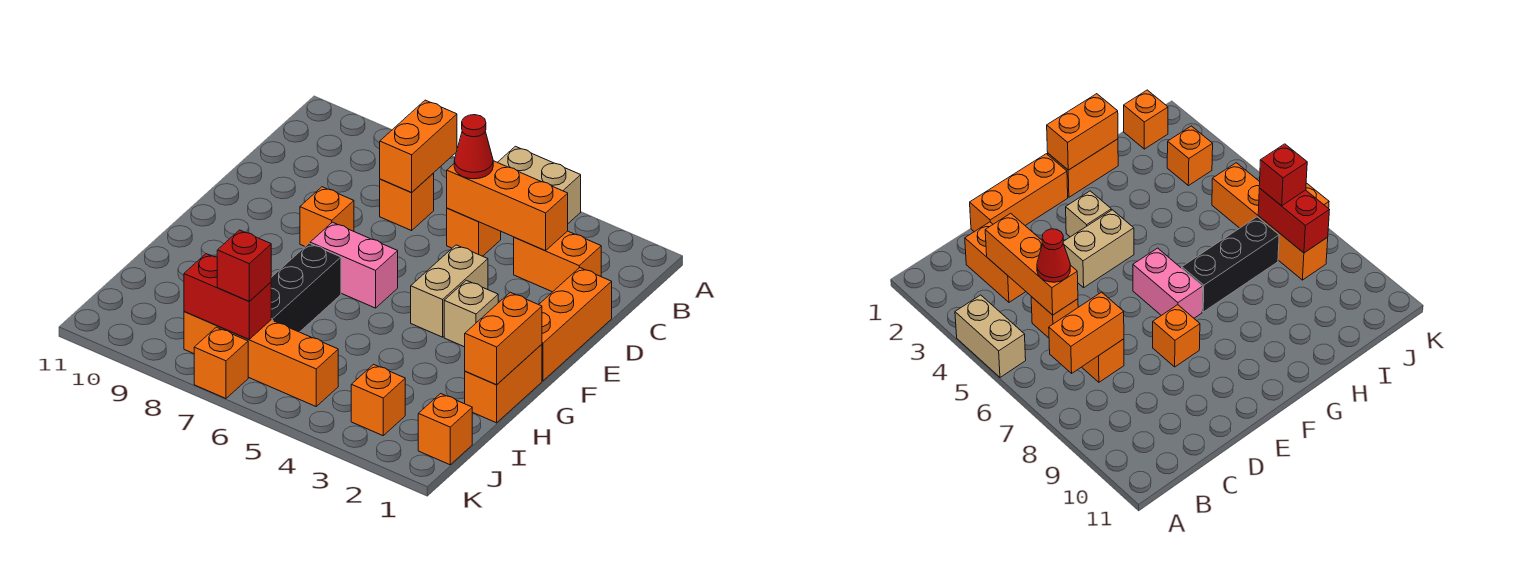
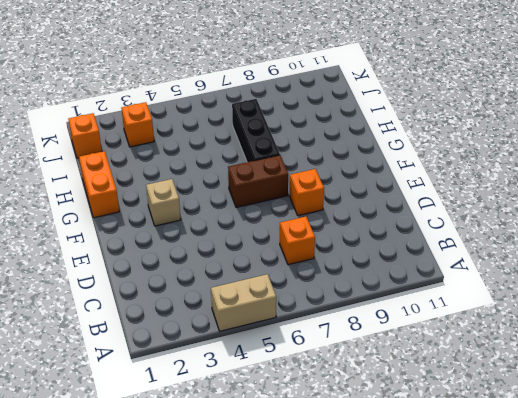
brown 1x2 brick [228,155,288,207] -> pink 1x2 brick [310,222,398,308]
none -> orange 1x2 brick [514,231,601,292]
none -> orange 1x1 brick [447,208,501,256]
none -> orange 1x3 brick [539,268,612,381]

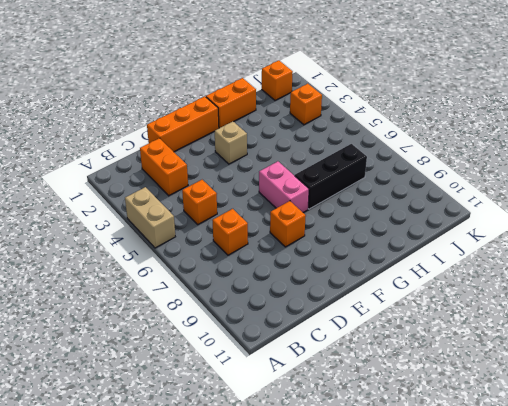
none -> tan 1x2 brick [411,245,488,337]
none -> orange 1x4 brick [184,311,338,406]
none -> orange 1x1 brick [194,327,248,398]

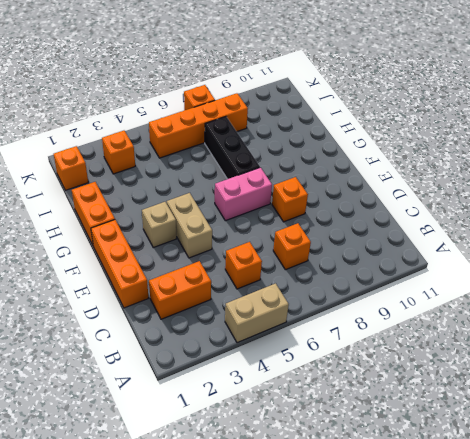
none -> orange 1x2 brick [380,100,457,193]
none -> orange 1x3 brick [447,161,568,251]
none -> orange 1x2 brick [465,292,542,385]

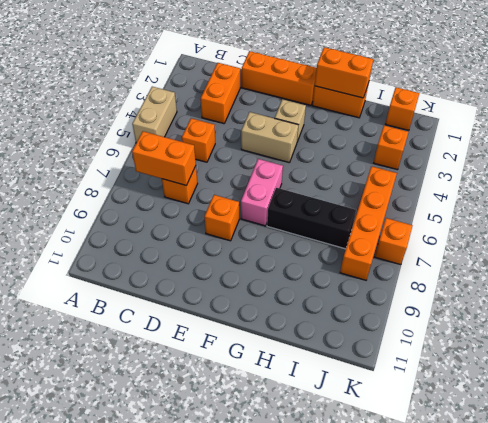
none -> orange 1x3 brick [447,161,568,251]
none -> red 1x2 brick [184,254,271,339]
none -> red 1x1 cone [454,115,493,179]

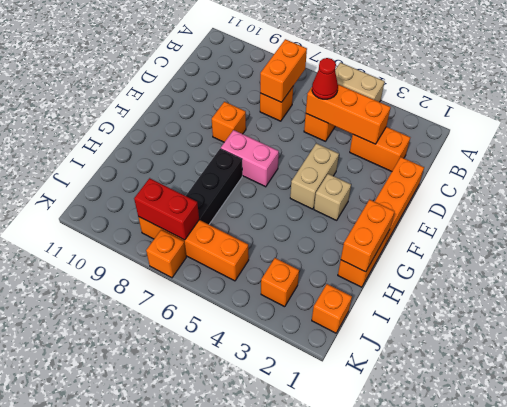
none -> red 1x1 brick [217,230,271,301]

